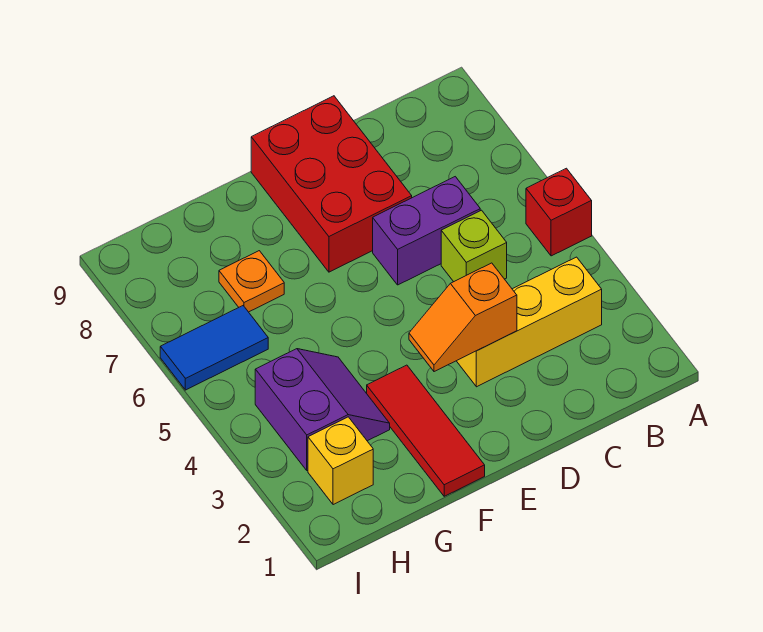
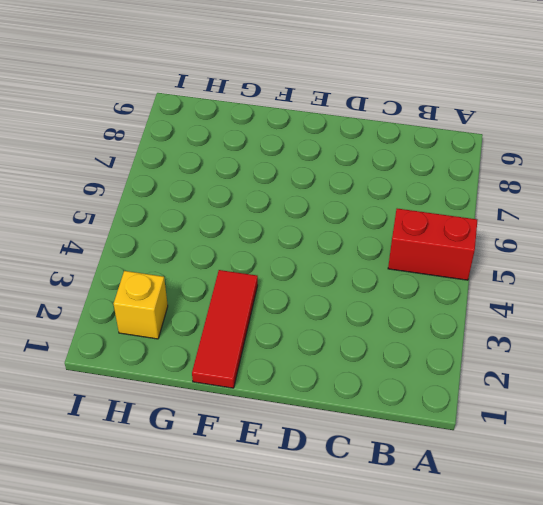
red 1x2 brick [388,209,477,280] -> red 1x1 brick [526,168,592,256]
none -> yellow 1x3 brick [457,257,602,387]
none -> lime 1x1 brick [441,210,507,282]

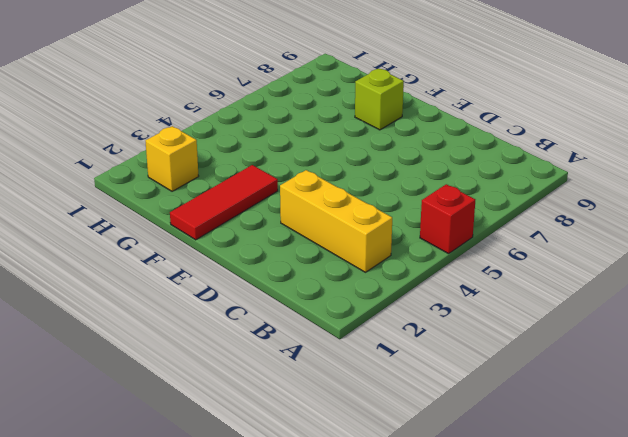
lime 1x1 brick [355,69,404,130] -> lime 1x1 brick moved to [441,210,507,282]
none -> purple 1x2 brick [373,177,480,285]
none -> red 2x3 brick [251,96,412,272]

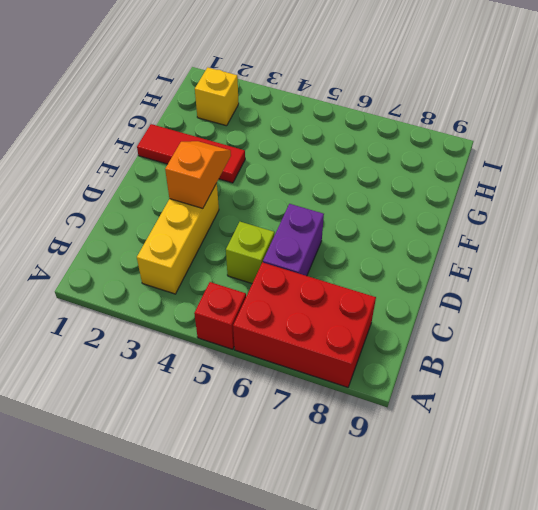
red 2x3 brick [233,262,376,387] -> red 2x3 brick moved to [251,96,412,272]
none -> purple 2x2 slope [255,349,390,470]
none -> orange 1x1 plate [219,251,284,312]

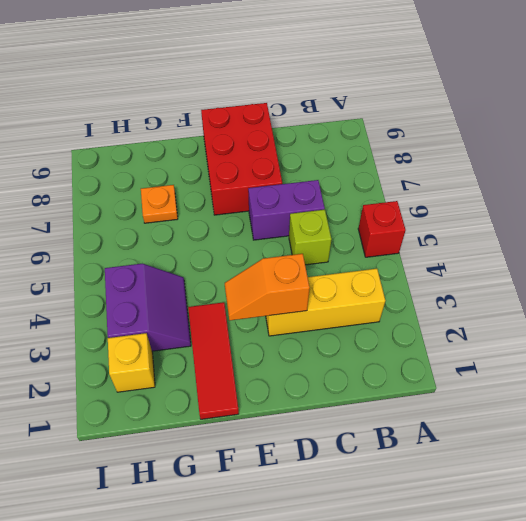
none -> blue 1x2 tile [160,306,268,390]

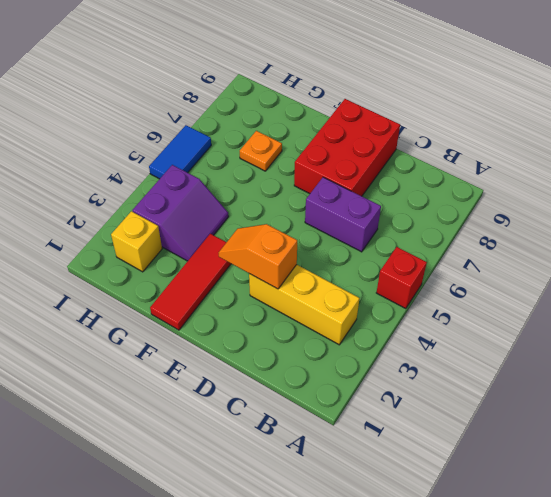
blue 1x2 tile [149,125,211,179] -> blue 1x2 tile turned to [160,306,268,390]
none -> lime 1x1 brick [441,210,507,282]

